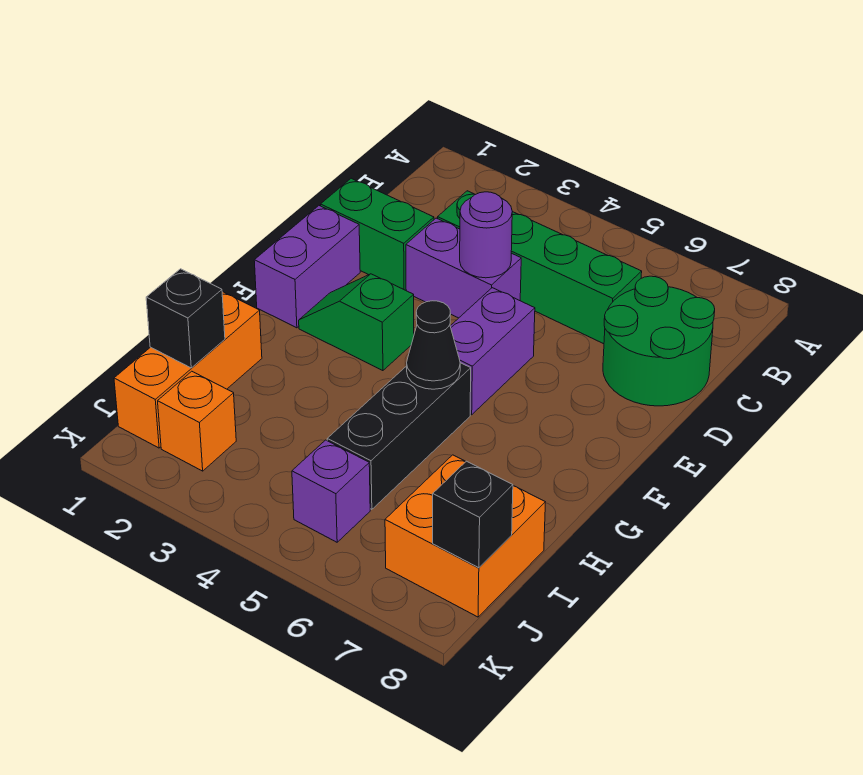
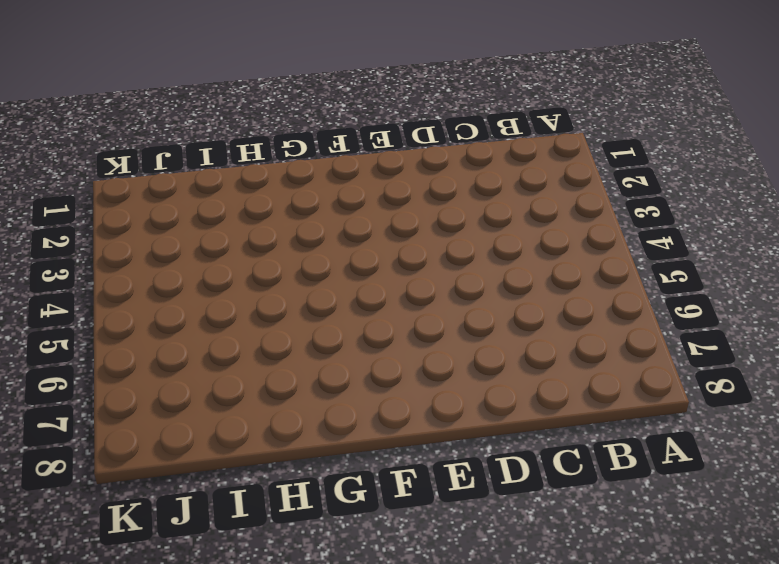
none -> green 1x4 brick [438,191,642,344]
none -> green 2x2 round brick [603,276,715,406]
none -> green 1x2 brick [321,178,434,290]

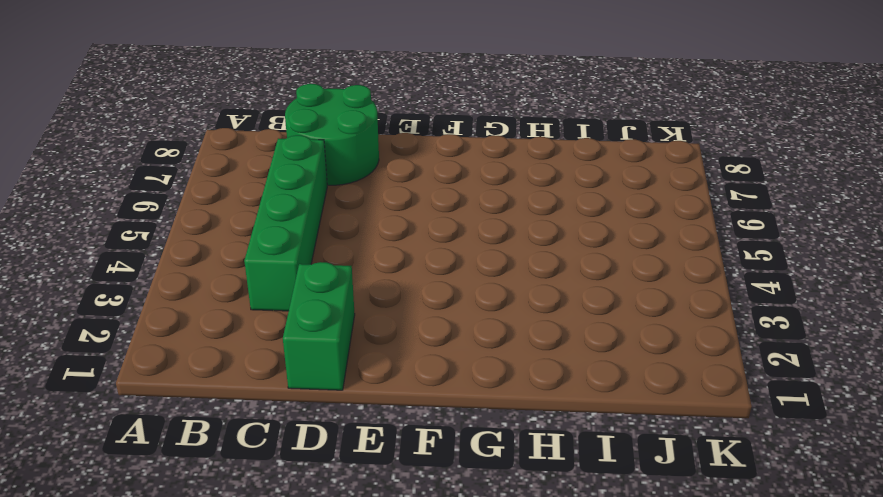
none -> purple 1x2 brick [406,218,521,318]
none -> purple 1x2 brick [254,206,360,328]
none -> purple 1x2 brick [450,288,535,415]

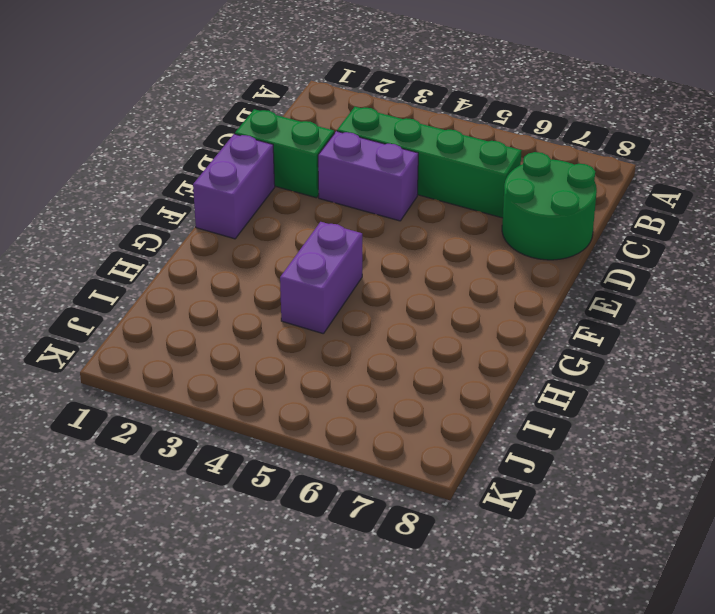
purple 1x2 brick [280,222,362,334] -> purple 1x2 brick moved to [450,288,535,415]
none -> green 1x2 slope [299,274,414,371]
none -> black 1x3 brick [327,363,471,509]
none -> orange 1x3 brick [114,292,262,448]

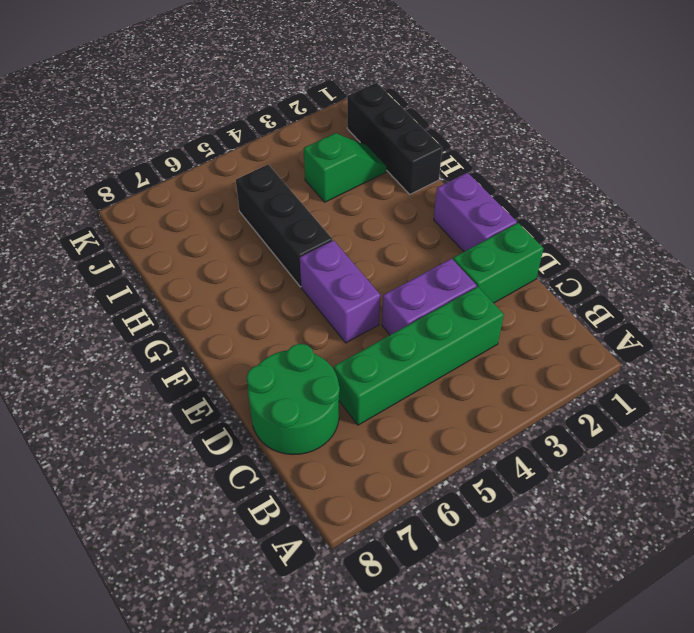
black 1x3 brick [347,83,442,194] -> orange 1x3 brick [114,292,262,448]
green 1x2 slope [304,133,387,202] -> green 1x2 slope moved to [299,274,414,371]
none -> orange 2x2 brick [385,455,545,617]
none -> orange 1x1 brick [158,371,236,471]
none -> purple 1x1 brick [292,440,370,542]

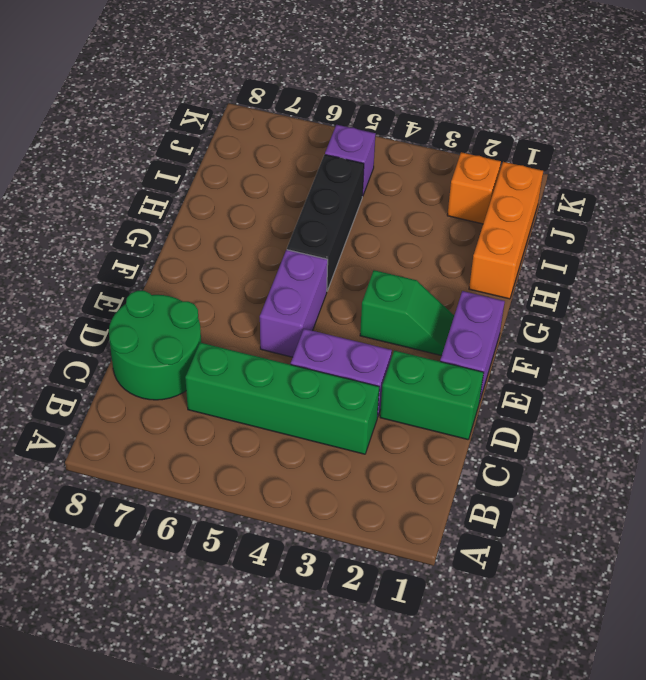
none -> orange 2x2 brick [385,455,545,617]
none -> purple 1x1 round brick [460,192,512,278]
none -> black 1x1 cone [407,301,460,389]

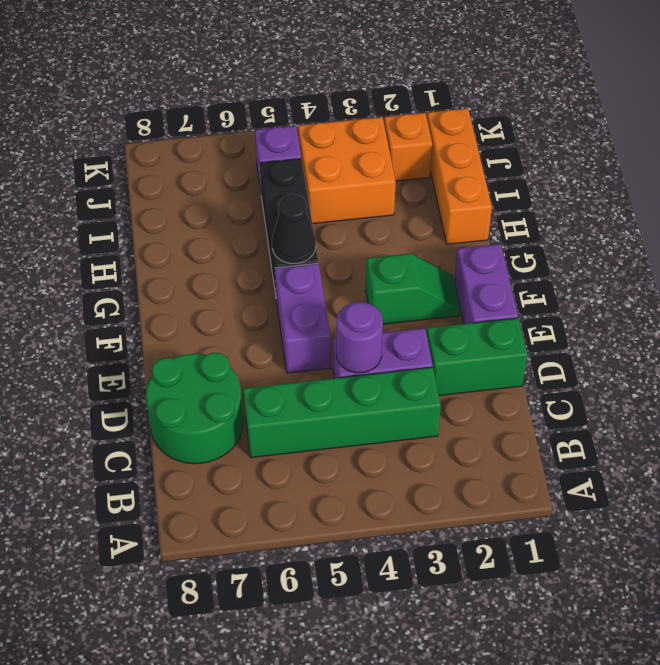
orange 2x2 brick [298,117,396,224] -> orange 2x2 brick moved to [385,455,545,617]
none -> black 1x1 brick [146,269,225,368]
none -> black 1x1 brick [433,461,513,568]

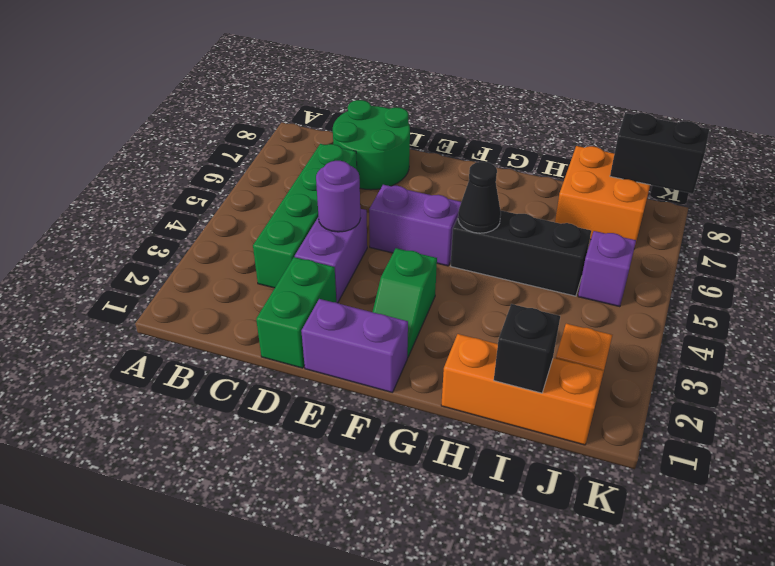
black 1x2 brick [610,113,709,194] -> black 1x1 brick [433,461,513,568]

